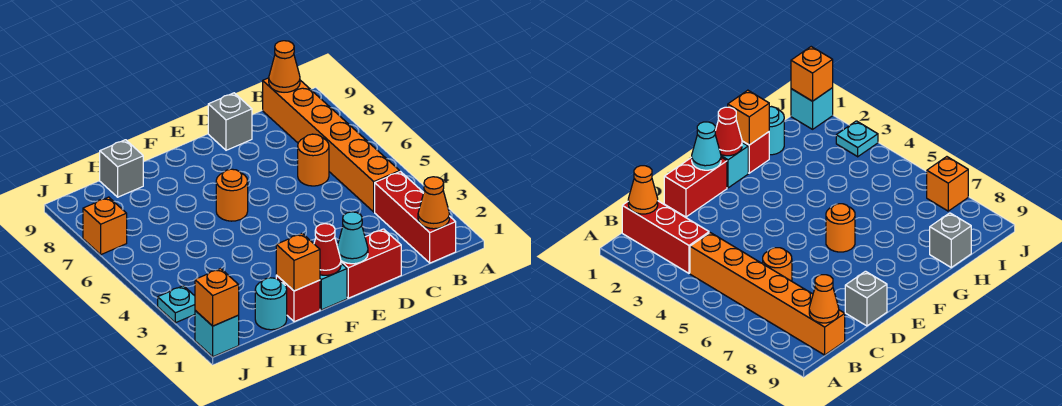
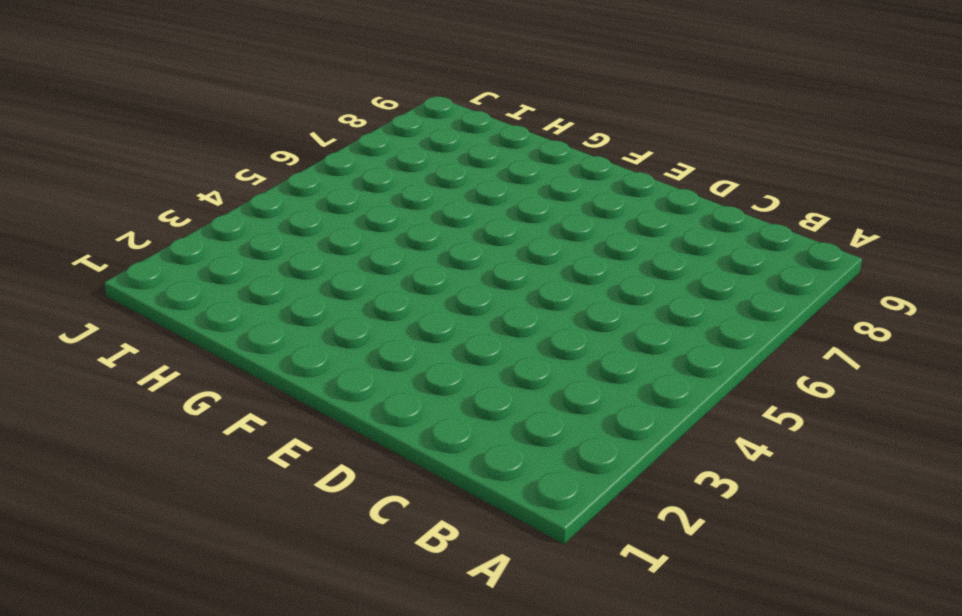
none -> red 1x3 brick [375,172,456,263]
none -> orange 1x6 brick [263,78,400,212]
none -> orange 1x1 round brick [298,134,329,186]

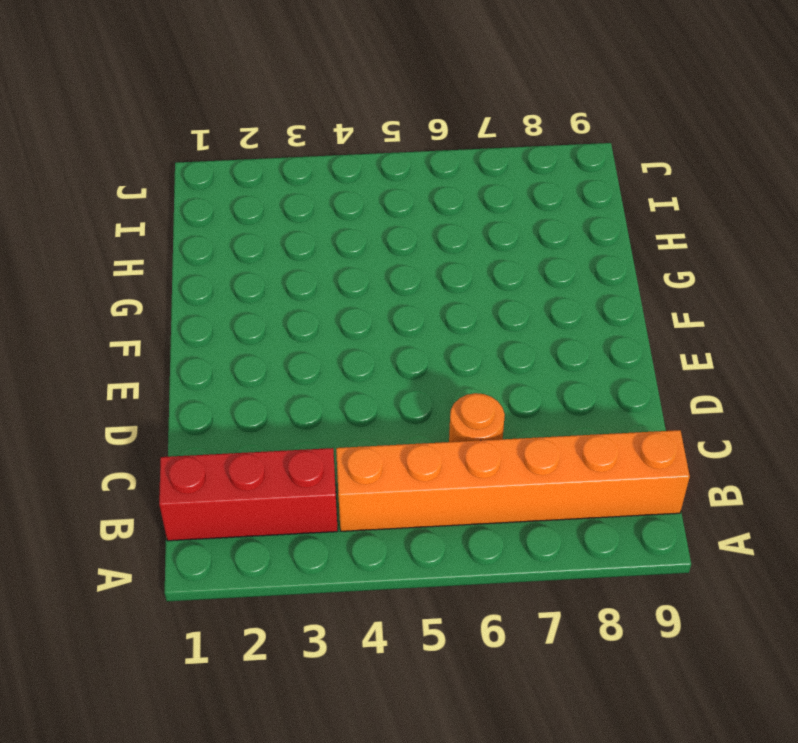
none -> red 1x2 brick [341,229,401,298]
none -> grey 1x1 brick [208,93,252,150]
none -> cyan 1x1 brick [320,263,347,310]

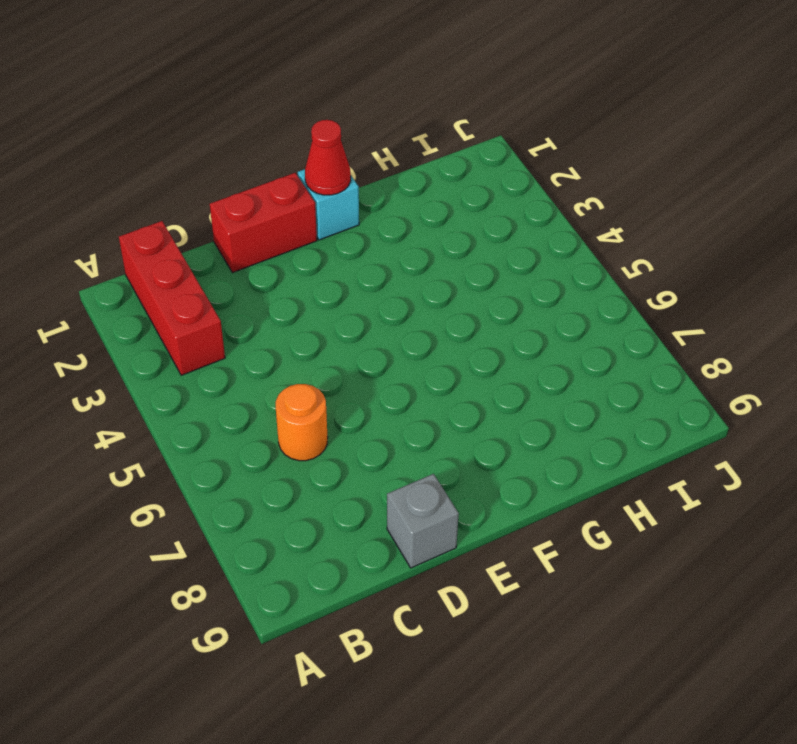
none -> orange 1x6 brick [263,78,400,212]
none -> orange 1x1 round brick [216,169,248,221]
none -> red 1x1 brick [276,275,320,322]

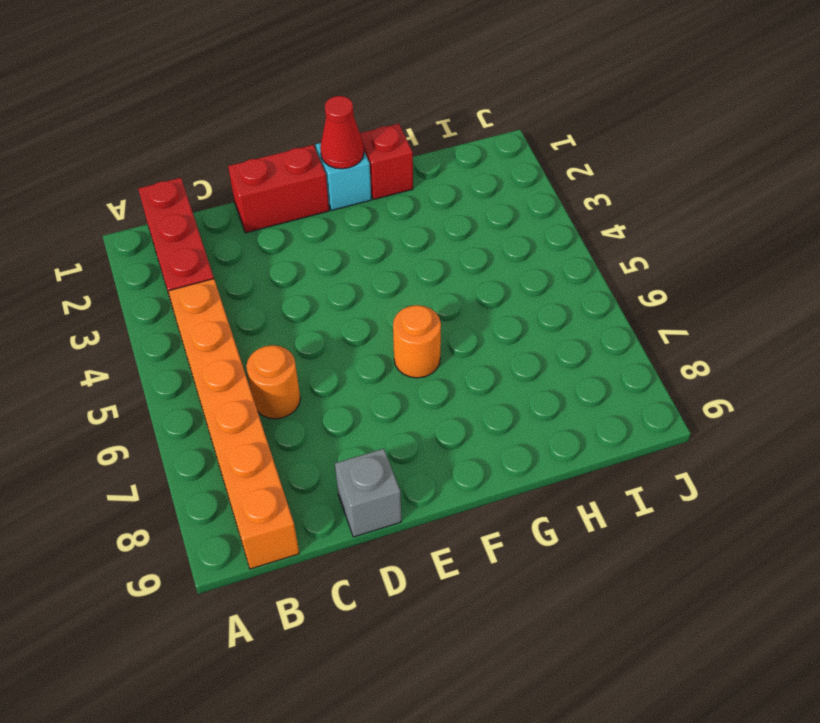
none -> cyan 1x1 round brick [255,278,287,330]
none -> grey 1x1 brick [100,140,143,197]
none -> cyan 1x1 brick [195,311,239,357]

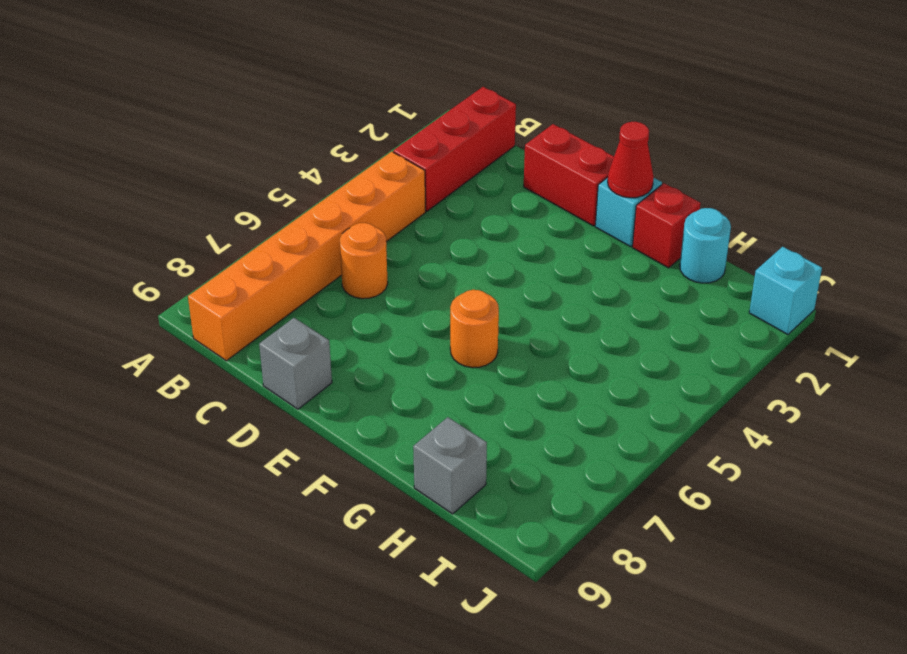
none -> cyan 1x1 plate [158,286,195,323]
none -> orange 1x1 brick [83,197,127,255]
none -> orange 1x1 cone [418,177,449,229]

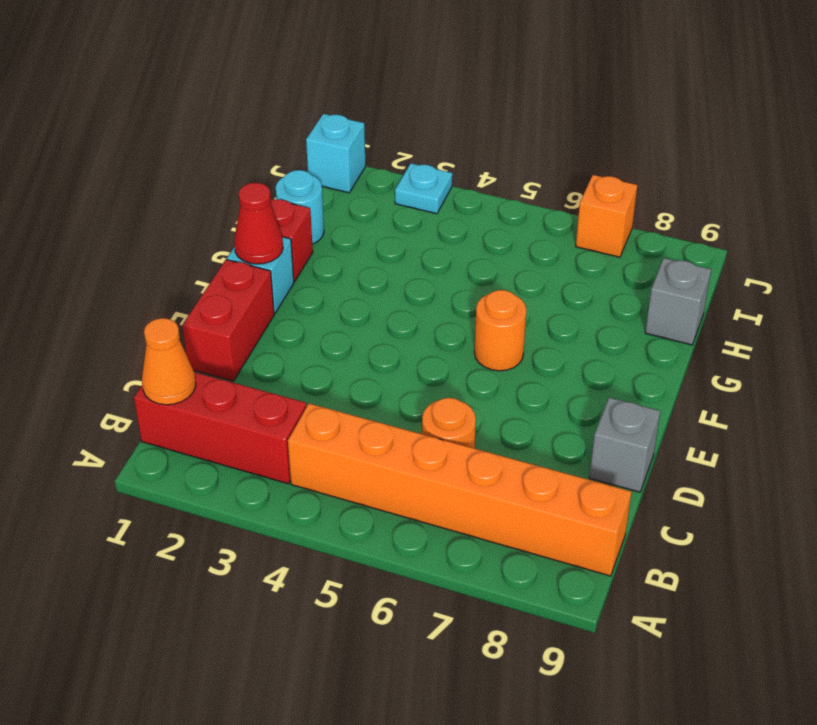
none -> orange 1x1 cone [269,41,300,92]
none -> cyan 1x1 cone [337,212,368,264]
none -> orange 1x1 brick [276,233,320,291]

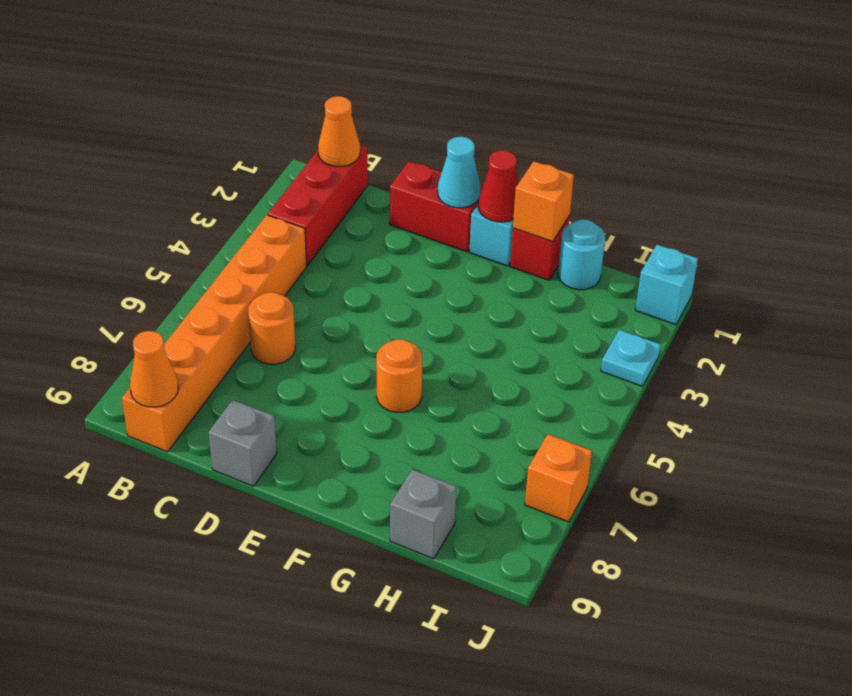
none -> orange 1x1 brick [195,268,239,326]

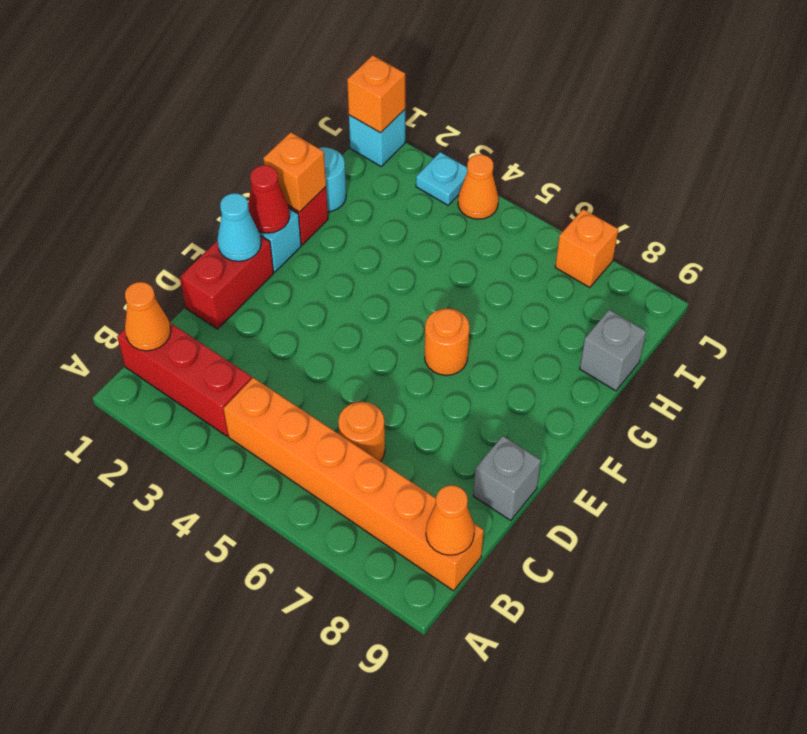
orange 1x1 cone [458,154,499,219] -> none

